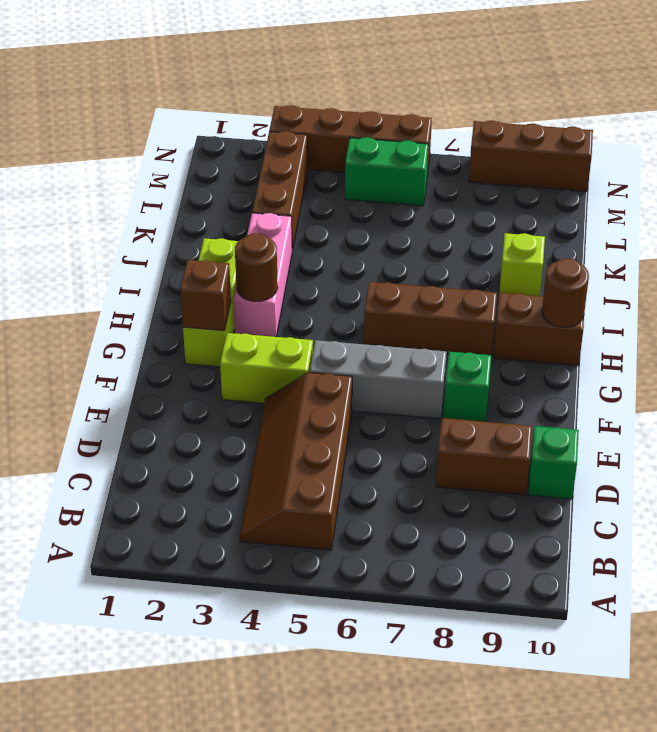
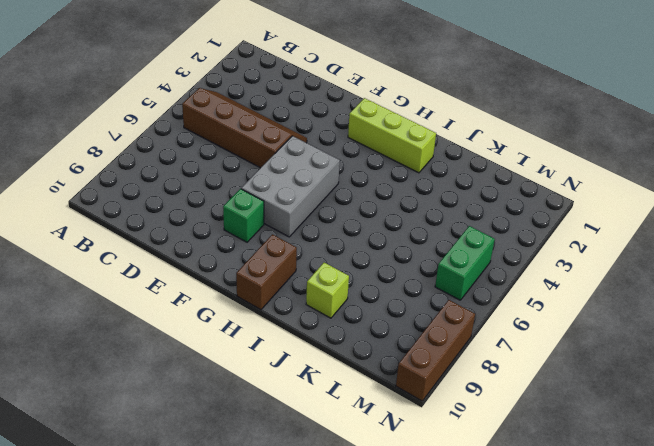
grey 2x3 brick [241,136,340,237] -> grey 1x3 brick [310,340,447,419]
none -> brown 1x2 brick [436,418,532,495]
none -> green 1x1 brick [528,426,579,499]
none -> lime 1x2 brick [220,333,313,403]

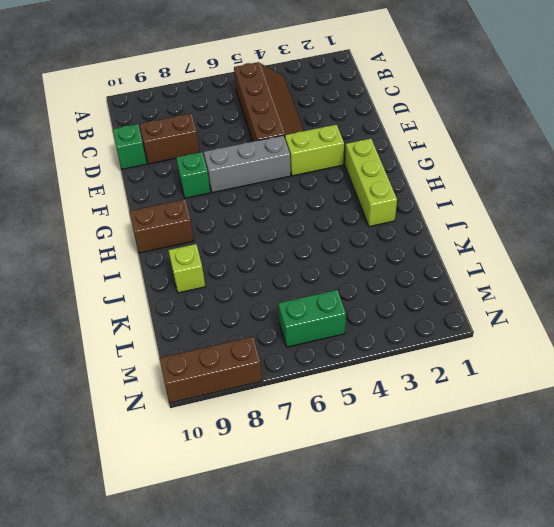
none -> pink 1x3 brick [233,213,292,337]
none -> brown 1x3 brick [364,282,497,358]
none -> brown 1x3 brick [252,131,308,250]

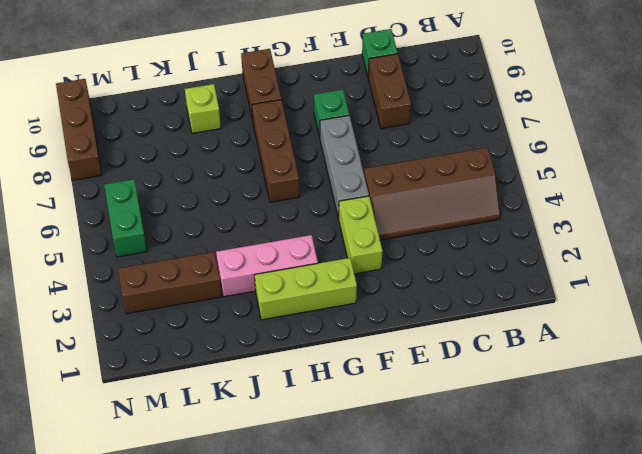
none -> brown 1x4 brick [269,105,432,175]
none -> brown 1x1 brick [180,260,231,331]
none -> brown 1x1 round brick [235,233,278,301]

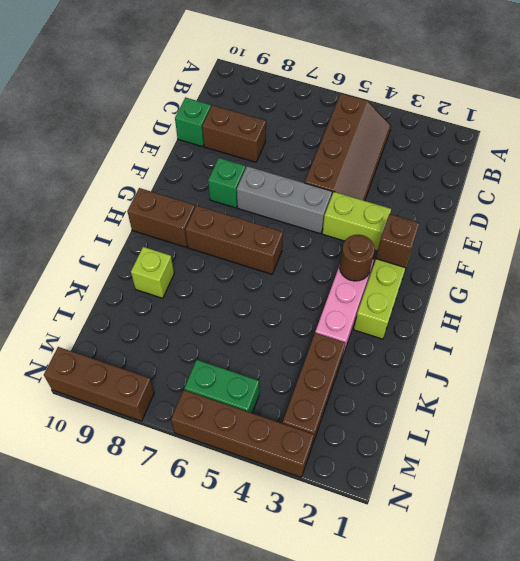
none -> brown 1x1 round brick [542,258,589,327]

